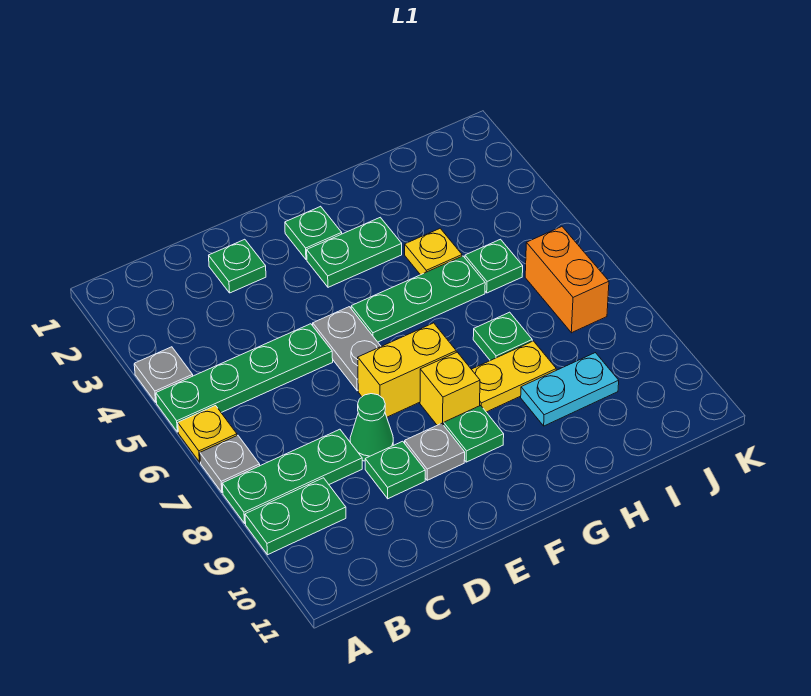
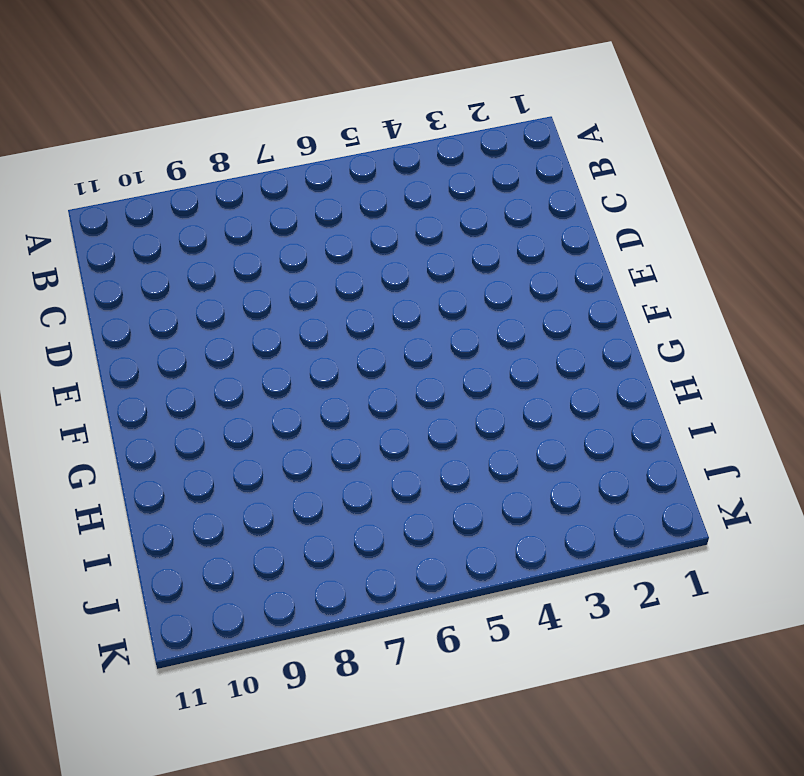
none -> grey 1x1 plate [134,347,193,402]
none -> green 1x4 plate [156,324,333,432]
none -> yellow 1x1 plate [178,406,237,462]

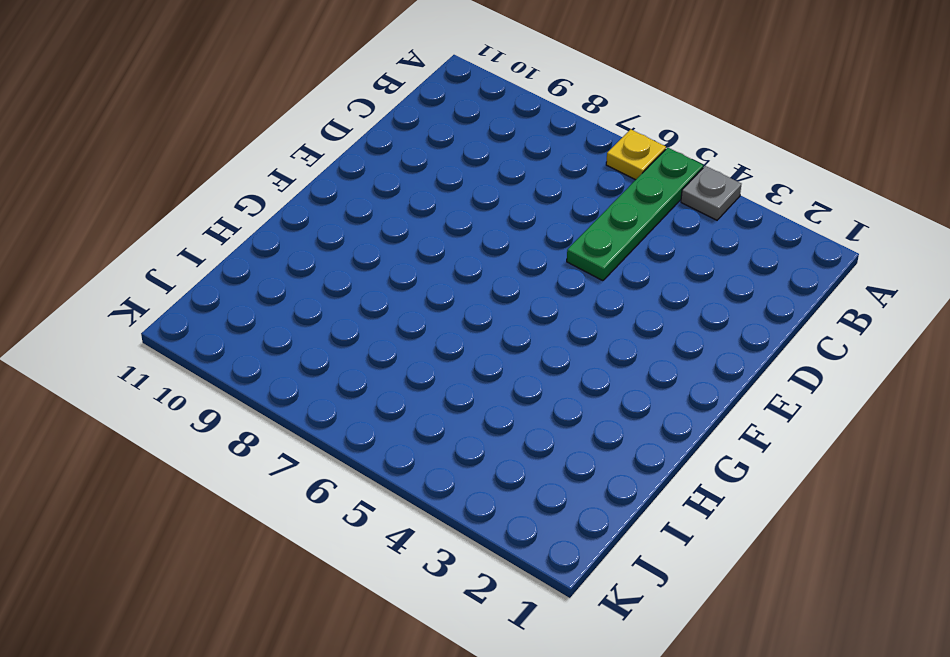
none -> grey 1x1 plate [200,435,260,493]
none -> green 1x3 plate [222,429,362,523]
none -> green 1x2 plate [245,478,346,555]

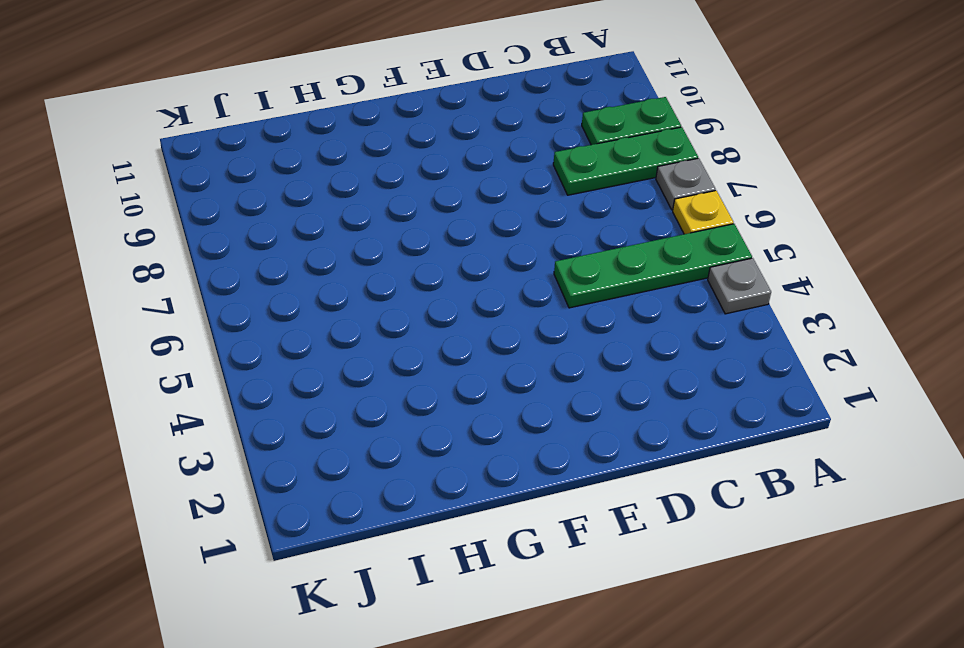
none -> green 1x1 plate [209,239,266,293]
none -> green 1x1 cone [350,394,393,461]
none -> green 1x1 plate [365,441,425,499]

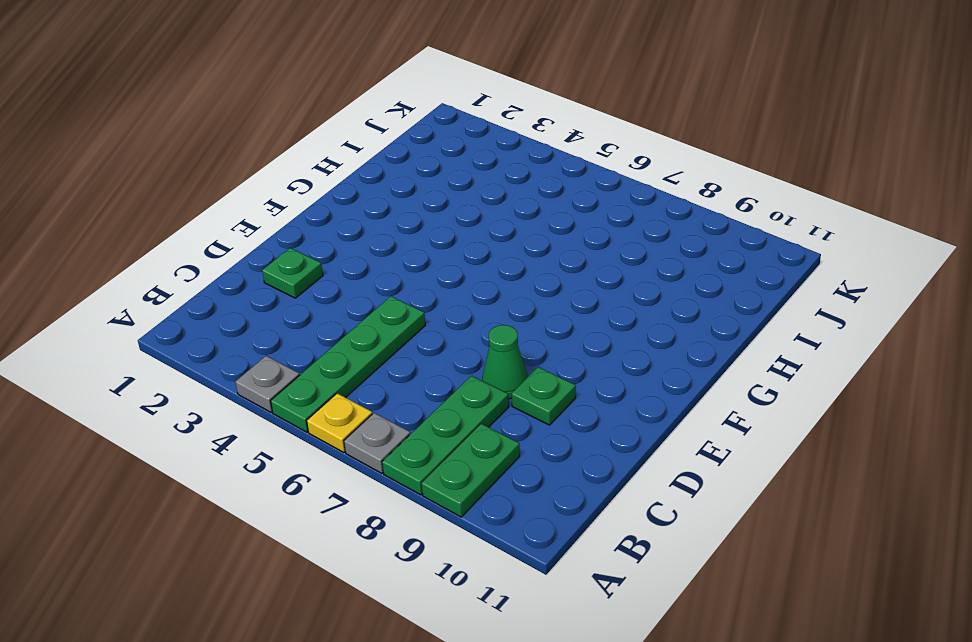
none -> grey 1x2 plate [313,307,381,391]
none -> yellow 1x2 brick [358,323,456,417]
none -> grey 1x1 plate [405,423,465,480]

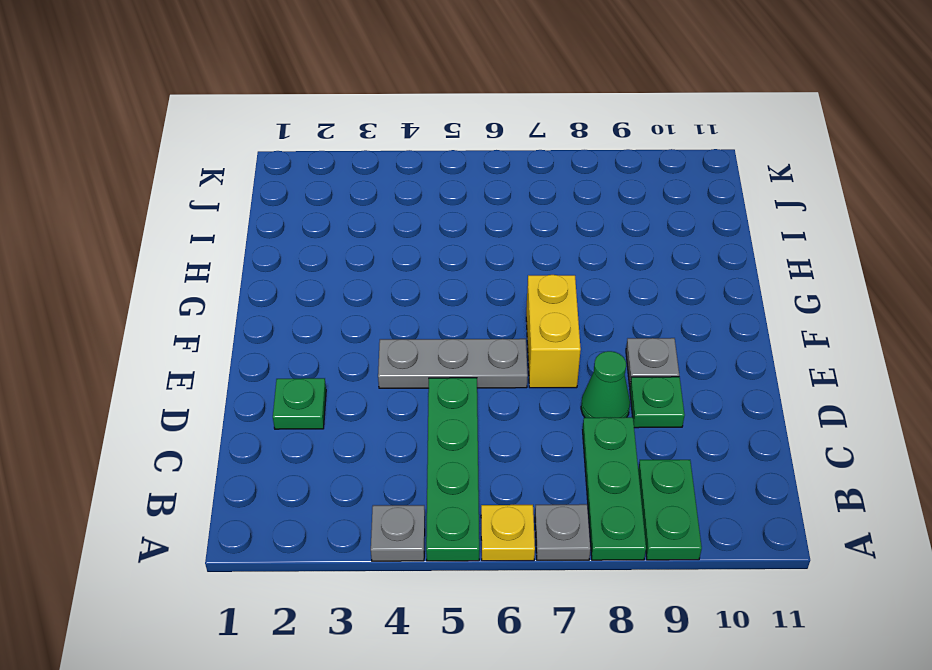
grey 1x3 plate [378,339,528,388] -> grey 1x2 plate [313,307,381,391]
none -> green 1x1 plate [285,206,342,259]
none -> green 1x2 plate [307,217,402,287]
none -> green 1x3 plate [351,256,485,342]

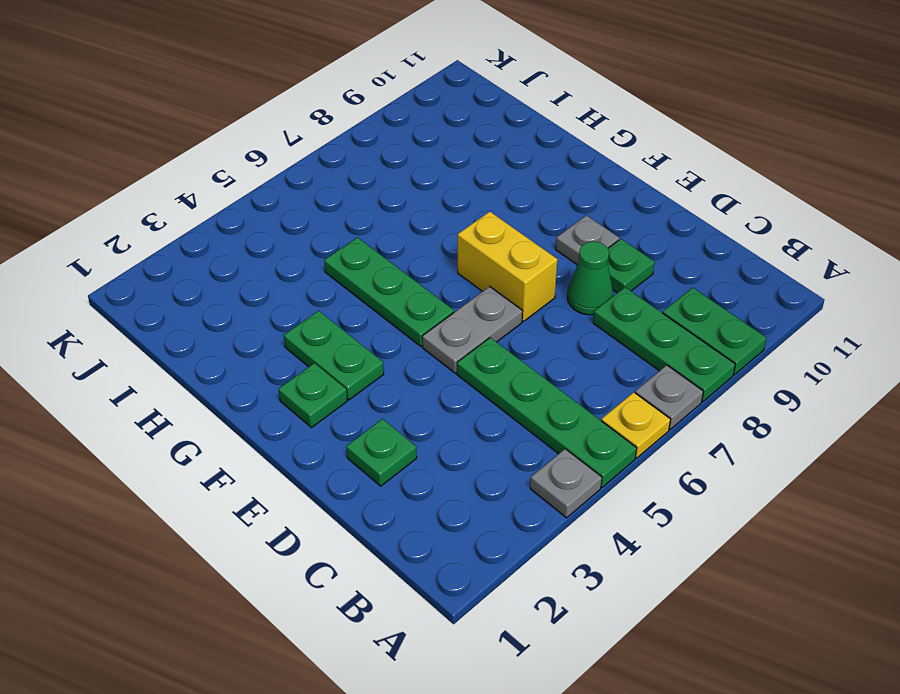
none -> yellow 1x1 brick [420,352,480,425]
none -> green 1x1 plate [444,405,504,462]
none -> yellow 1x2 plate [471,341,556,412]

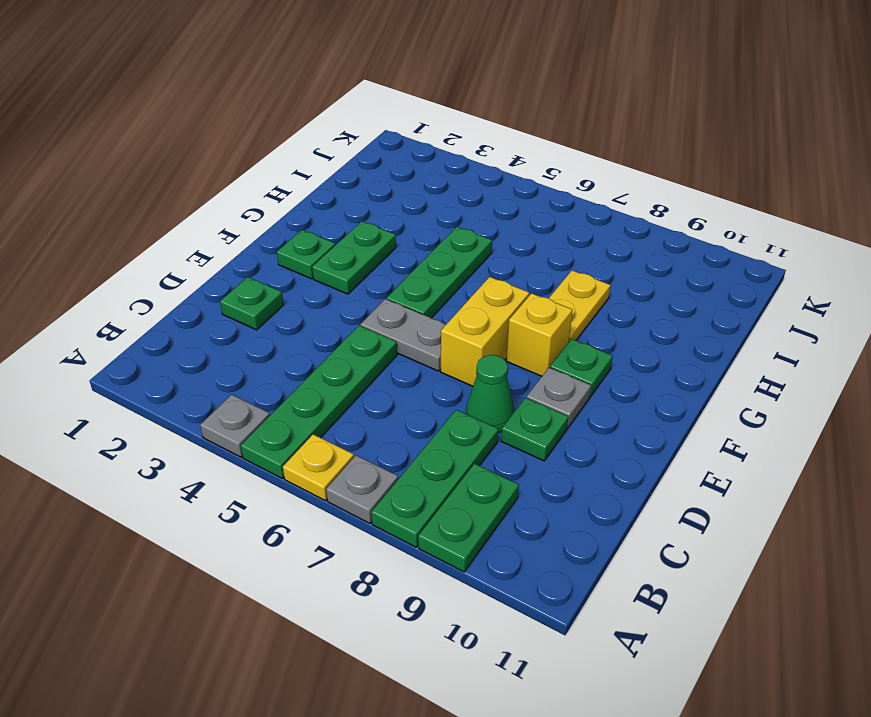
none -> yellow 1x1 plate [405,228,462,275]
none -> green 1x1 plate [473,312,532,361]
none -> cyan 1x2 plate [521,353,619,426]

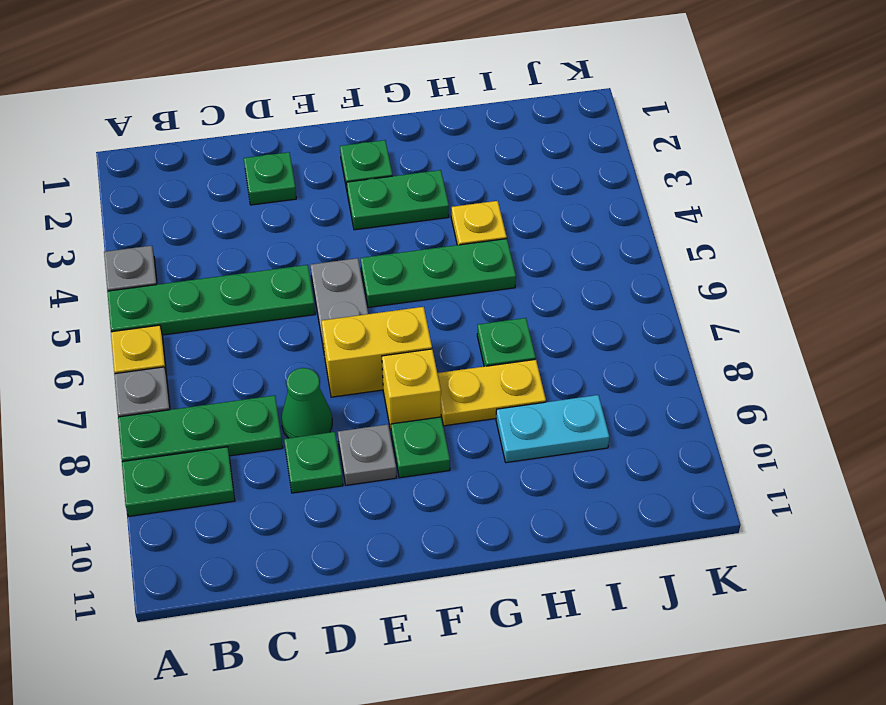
none -> green 1x1 plate [465,239,523,293]
none -> orange 1x2 brick [525,227,609,333]

